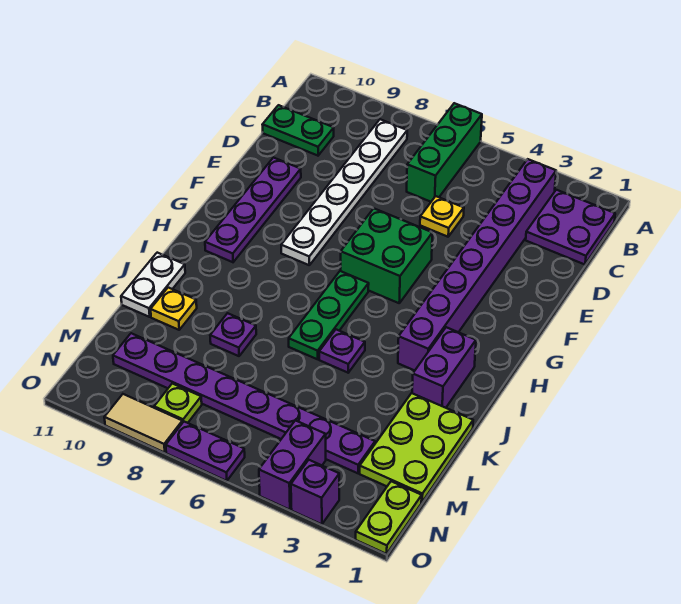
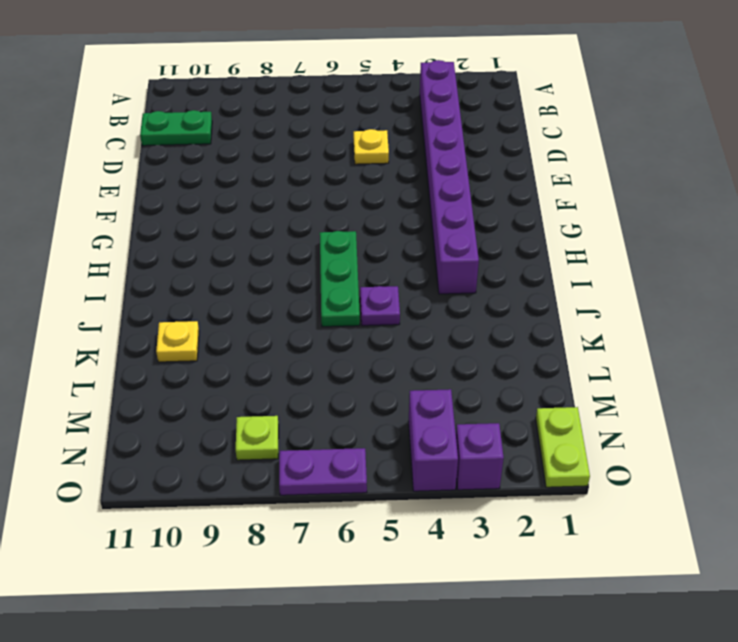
none -> green 1x3 brick [407,103,482,202]
none -> purple 2x2 plate [526,190,615,265]
none -> white 1x6 plate [281,119,407,265]

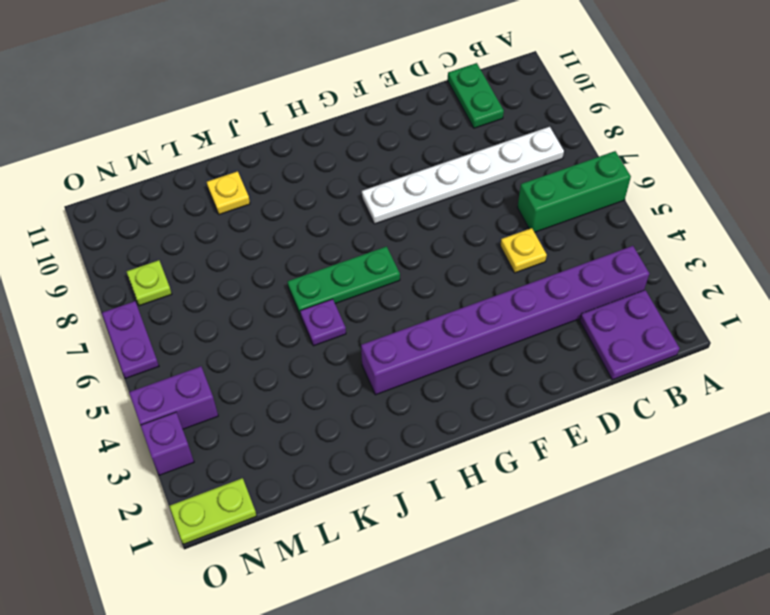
none -> purple 1x4 plate [205,158,301,262]
none -> green 2x2 brick [341,208,432,303]
none -> purple 1x2 brick [412,327,476,408]

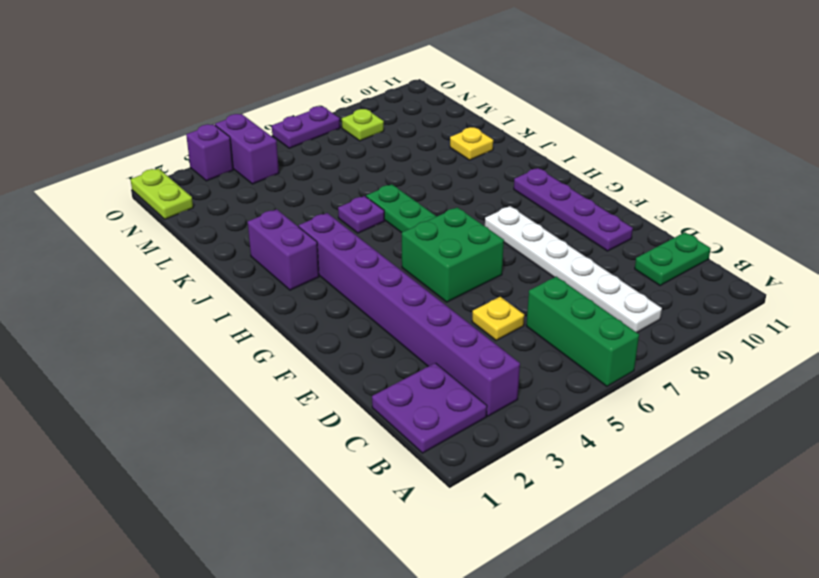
none -> white 1x2 plate [121,253,185,317]
none -> lime 2x3 plate [360,393,473,502]
none -> purple 1x1 plate [210,313,256,356]

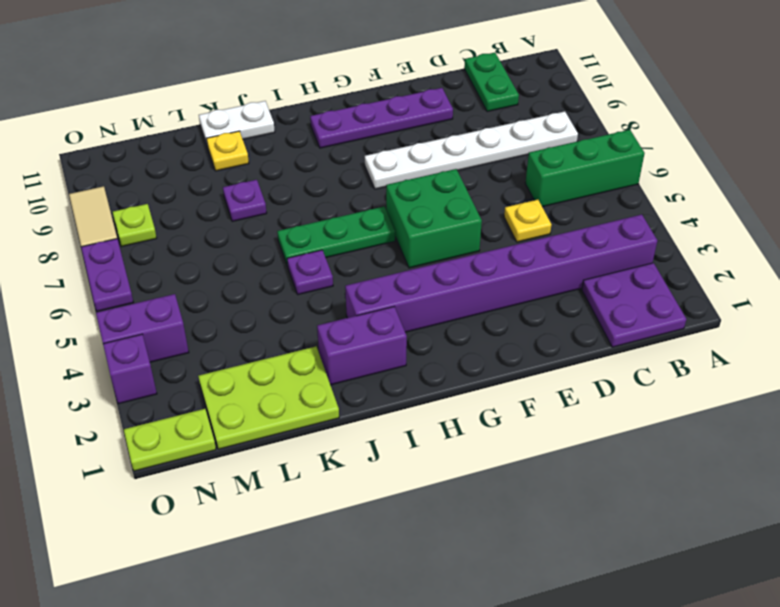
none -> purple 1x8 plate [113,333,375,473]

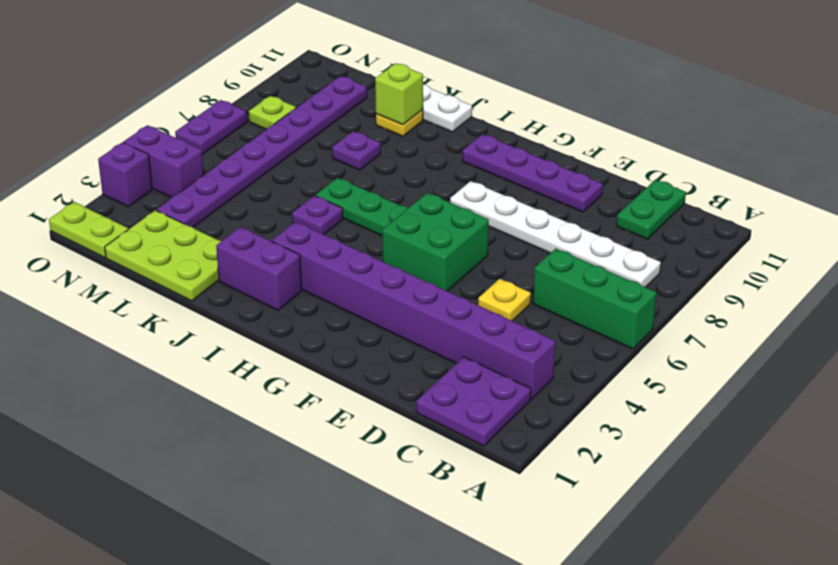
lime 1x1 brick [375,63,423,125] -> none
none -> tan 1x2 tile [104,394,182,453]

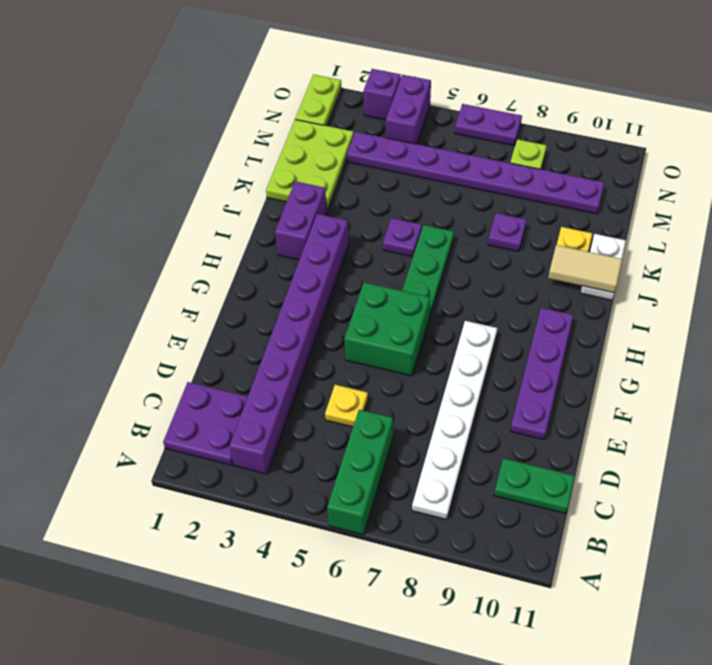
tan 1x2 tile [548,245,622,293] -> tan 1x2 tile moved to [104,394,182,453]

